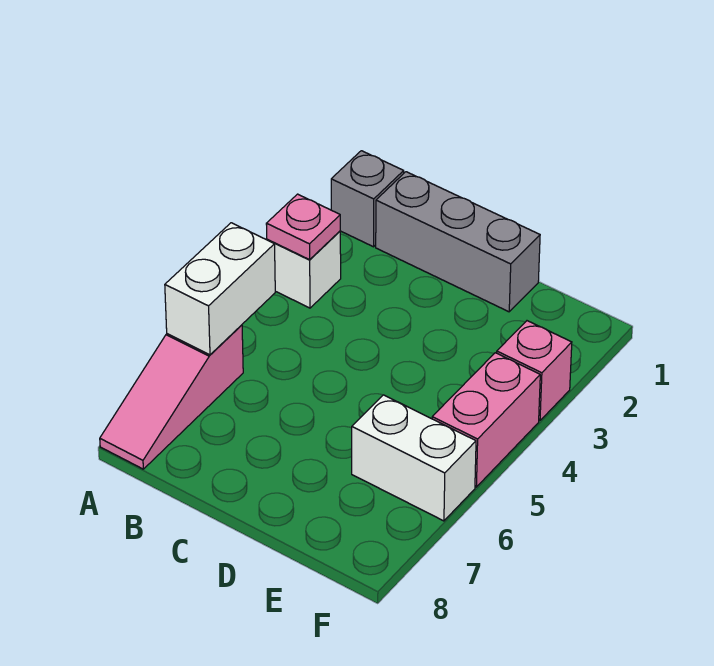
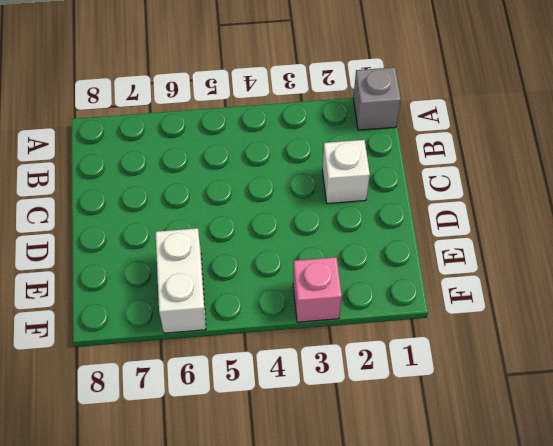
white 1x1 brick [322,140,370,204] -> white 1x1 brick moved to [267,231,341,308]
none -> pink 1x3 slope [100,325,243,469]
none -> grey 1x3 brick [376,172,540,312]

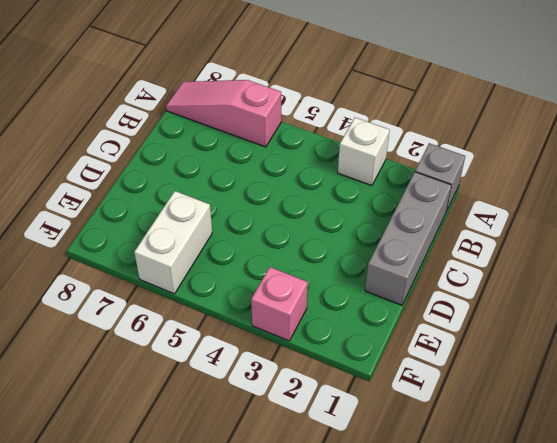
none -> pink 1x2 brick [432,353,540,487]
none -> pink 1x1 plate [266,194,340,260]

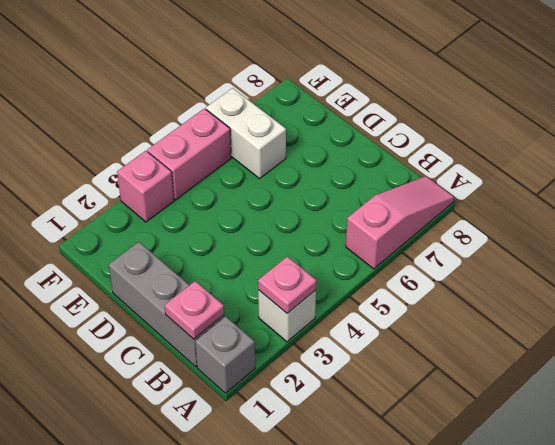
pink 1x1 plate [165,281,224,339] -> none
none -> white 1x2 brick [165,223,275,355]

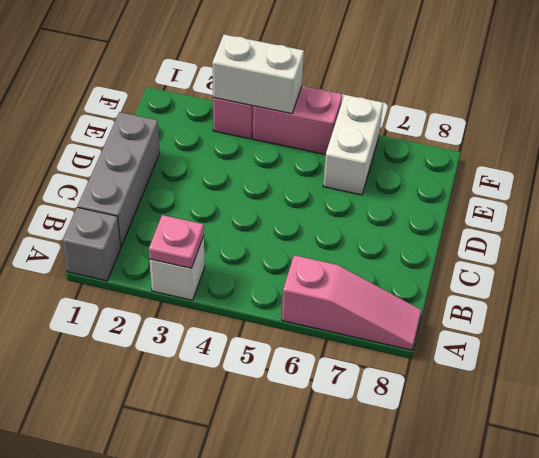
white 1x2 brick [212,34,304,114] -> white 1x2 brick moved to [165,223,275,355]

